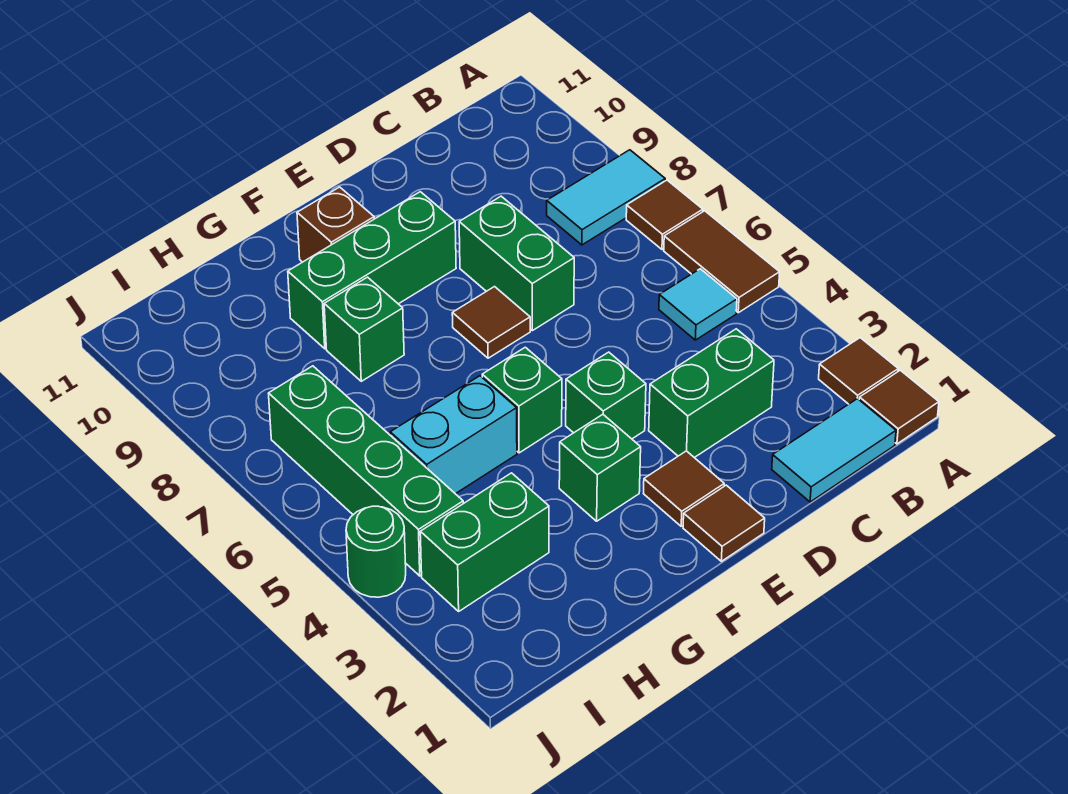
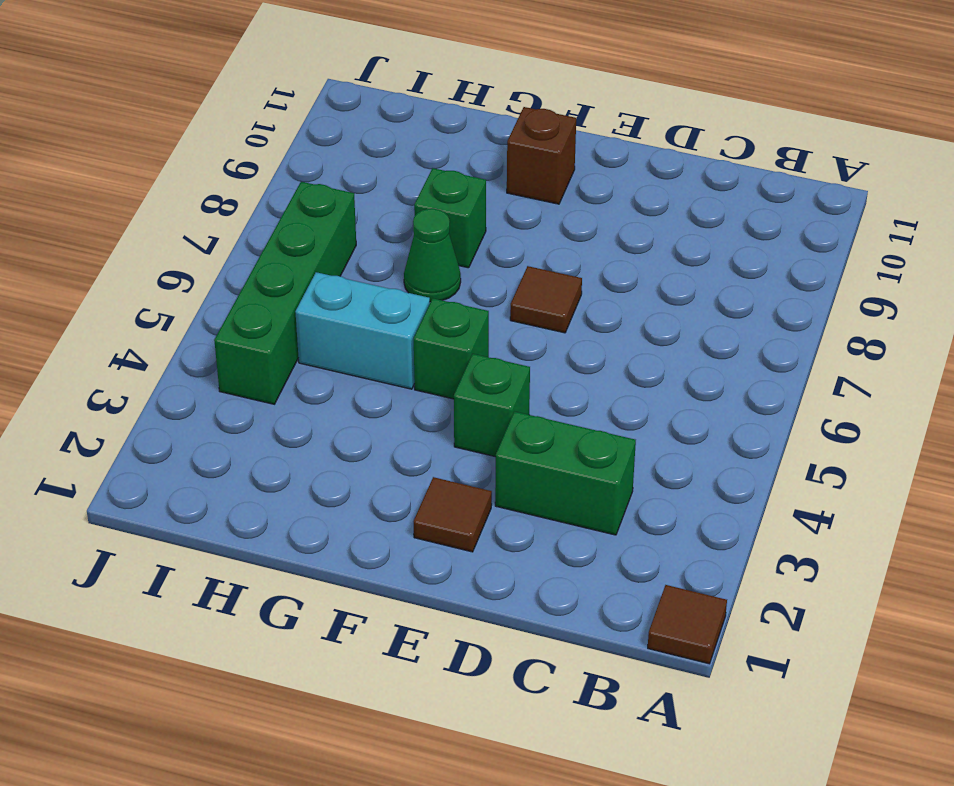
green 1x1 cone [404,209,461,302] -> none
none -> brown 1x1 tile [819,338,898,404]
none -> brown 1x2 tile [664,211,780,313]
none -> brown 1x1 tile [626,180,703,249]

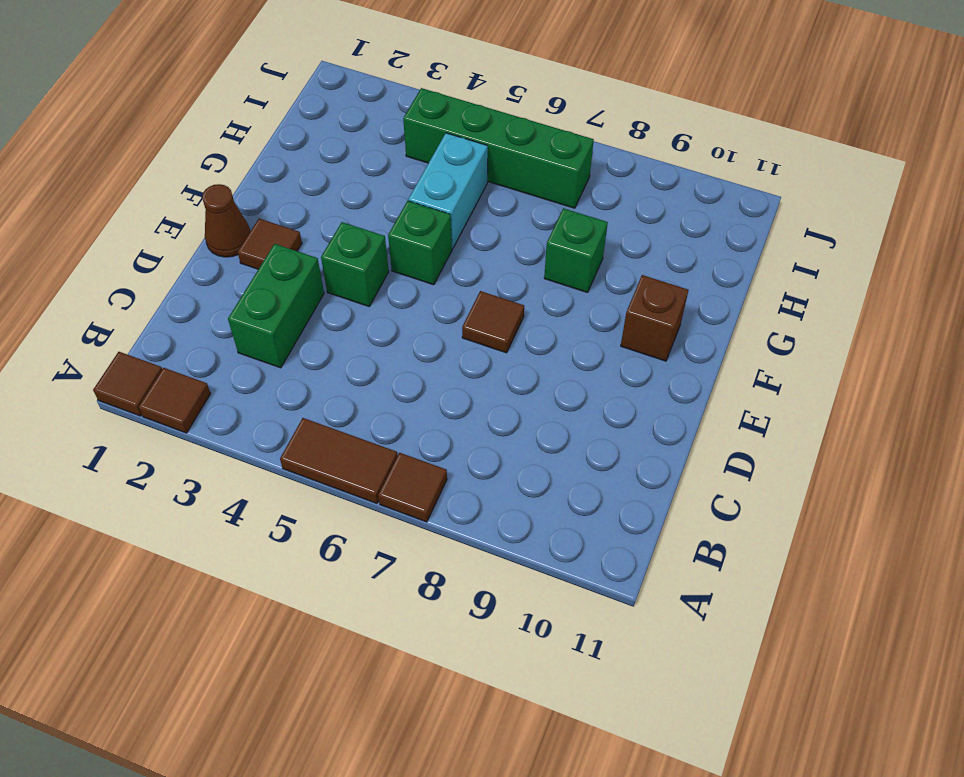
brown 1x1 cone [202,184,250,257] -> brown 1x1 tile [683,485,765,561]
none -> cyan 1x2 tile [547,150,665,245]
none -> cyan 1x2 tile [772,398,896,502]
none -> cyan 1x1 tile [659,269,737,340]

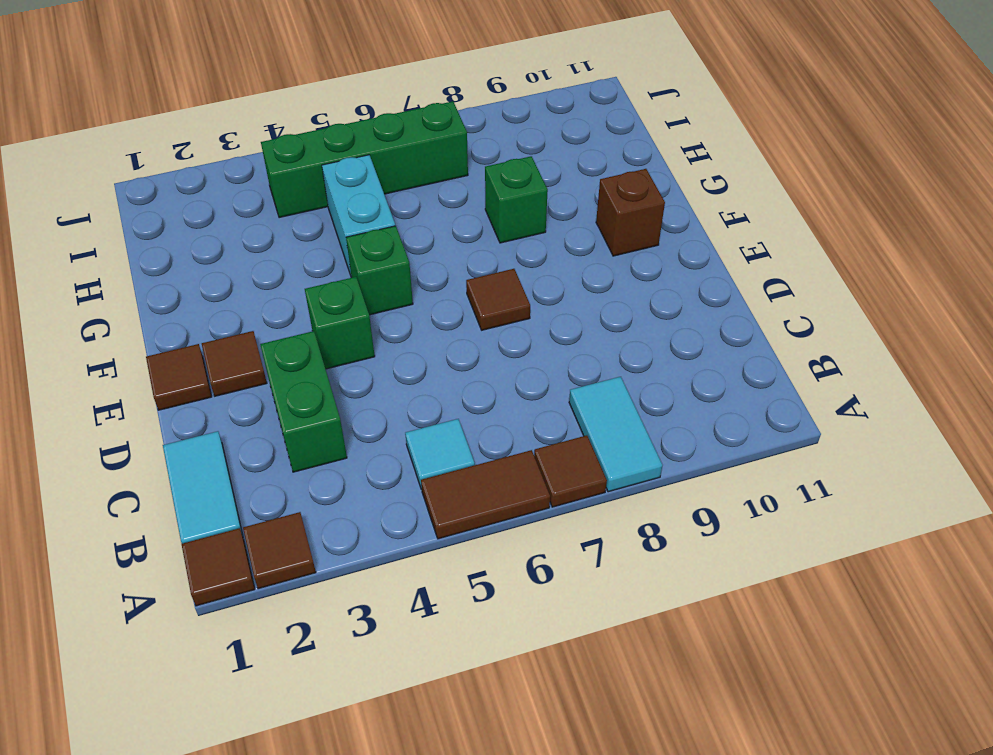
none -> green 1x2 brick [459,196,574,331]
none -> green 1x3 brick [288,192,456,349]
none -> green 1x1 brick [559,414,641,521]

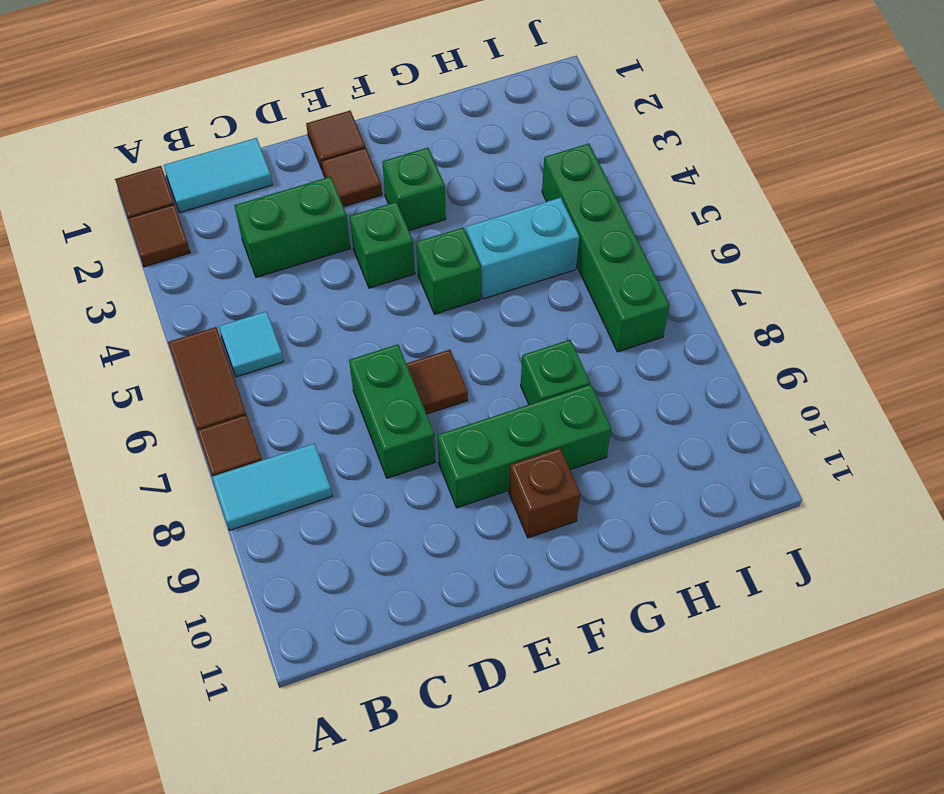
none -> green 1x2 brick [420,473,549,611]
none -> green 1x1 round brick [346,506,406,597]

